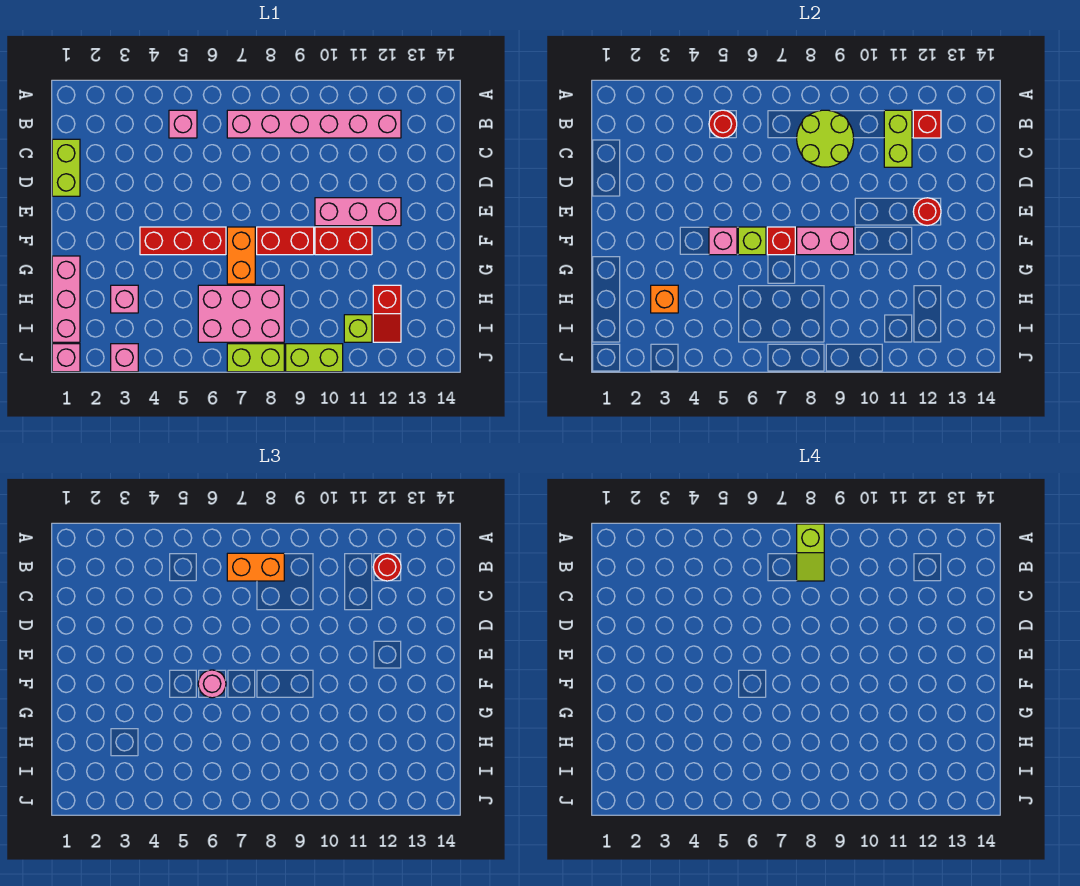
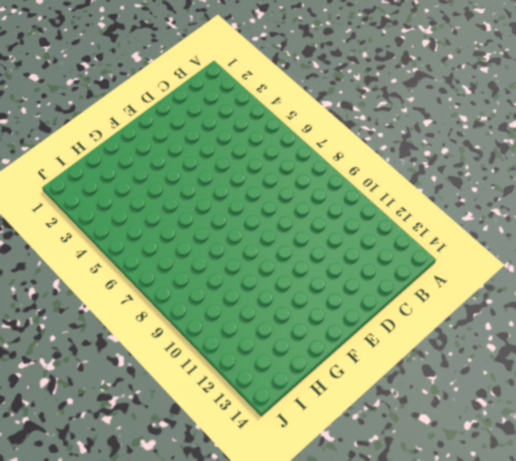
none -> pink 1x1 brick [169,110,197,138]
none -> pink 1x6 brick [227,110,401,138]
none -> lime 1x2 brick [52,139,80,196]
none -> pink 1x3 brick [315,198,401,226]

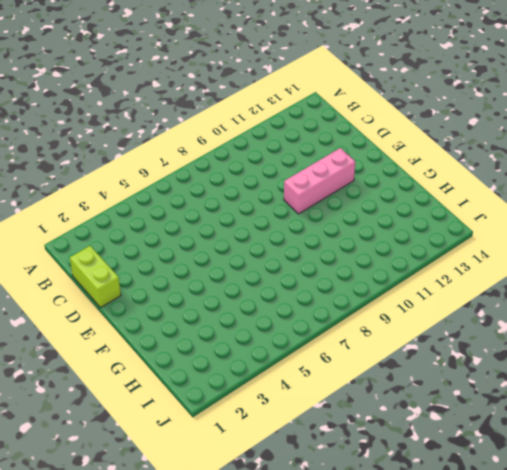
none -> pink 1x1 brick [169,110,197,138]
none -> pink 1x6 brick [227,110,401,138]
none -> red 1x3 brick [140,227,226,255]
none -> orange 1x2 brick [227,227,255,284]

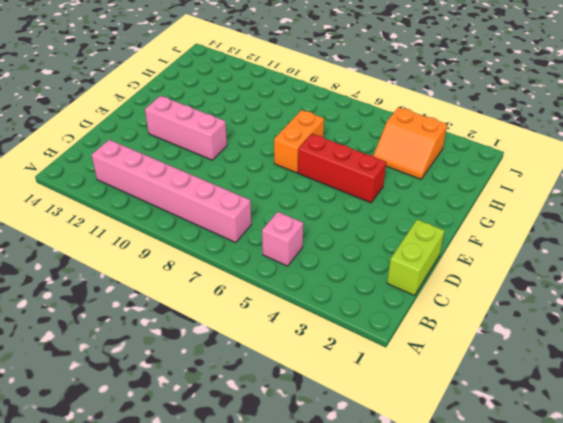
orange 2x2 slope [373,107,447,179] -> pink 1x1 brick [111,285,138,313]
none -> red 1x2 brick [257,227,314,255]
none -> red 1x2 brick [315,227,372,255]
none -> pink 1x3 brick [52,256,80,342]
none -> pink 2x3 brick [198,285,284,342]

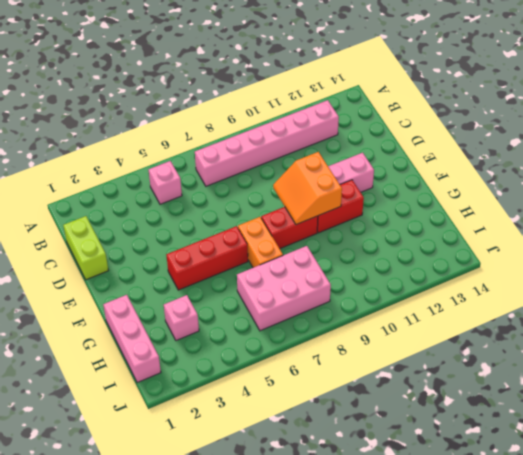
orange 2x2 slope [273,152,342,224] -> pink 1x2 brick [797,227,854,255]
none -> red 1x2 slope [373,285,401,342]
none -> lime 1x1 brick [344,315,372,342]
none -> pink 1x1 brick [52,344,80,372]
none -> pink 1x1 brick [111,344,138,372]

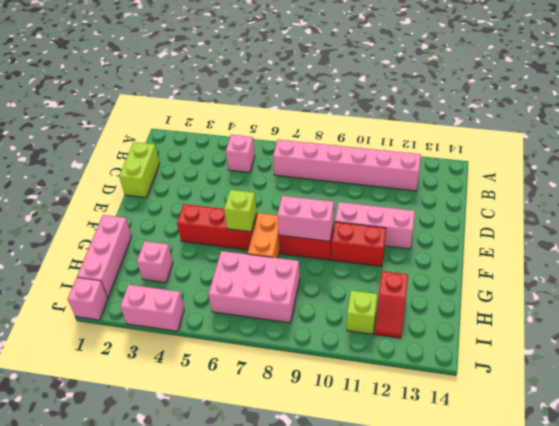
pink 1x2 brick [120,285,184,331] -> pink 1x1 brick [111,344,138,372]
none -> lime 1x2 brick [227,344,284,372]
none -> lime 1x2 brick [286,344,343,372]
none -> red 1x1 round brick [709,110,737,138]
none -> lime 2x2 round brick [797,110,854,167]

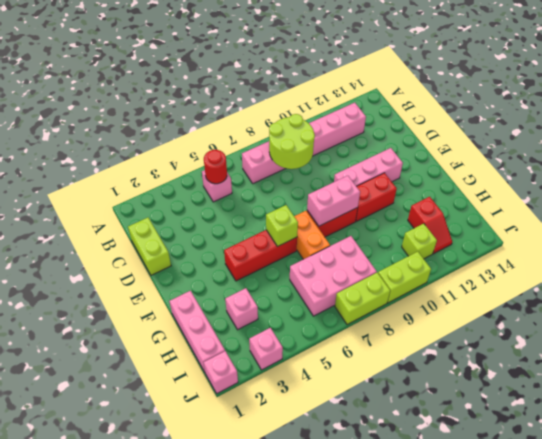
none -> lime 1x2 brick [884,110,912,167]
none -> red 1x1 brick [913,110,941,138]
none -> red 1x1 round brick [913,198,941,226]
none -> pink 1x1 brick [709,227,737,255]

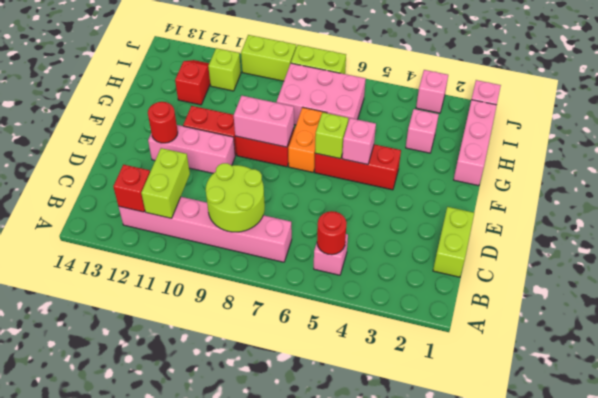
none -> red 1x1 brick [767,227,795,255]
none -> orange 1x1 brick [651,285,678,313]
none -> orange 1x2 brick [227,553,284,581]
none -> red 1x1 round brick [373,553,401,581]

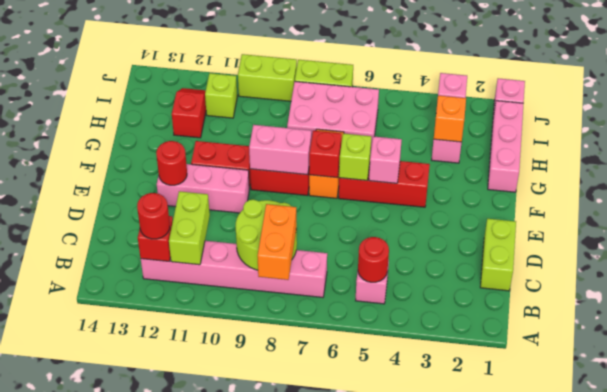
orange 1x2 brick [258,204,296,280] -> orange 1x2 brick turned to [227,553,284,581]
none -> pink 1x1 round brick [198,670,226,698]
none -> lime 1x2 slope [797,524,824,581]

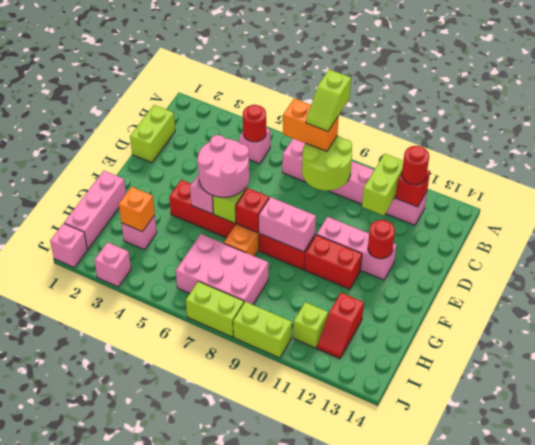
pink 2x2 round brick [197,135,249,197] -> pink 1x1 round brick [198,670,226,698]

